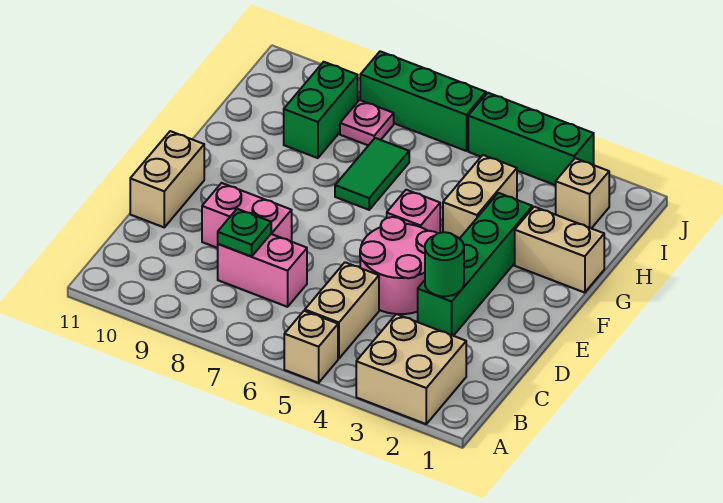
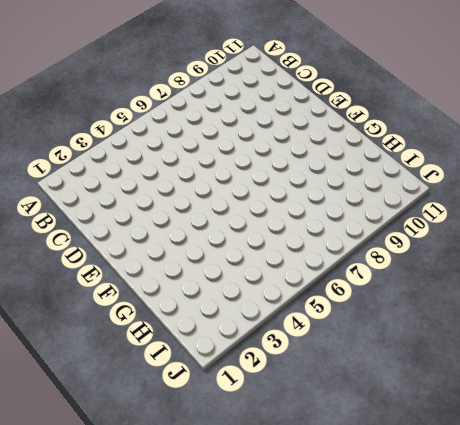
none -> tan 2x2 brick [356,314,466,424]
none -> tan 1x1 brick [284,311,338,383]
none -> tan 1x2 brick [305,262,379,359]

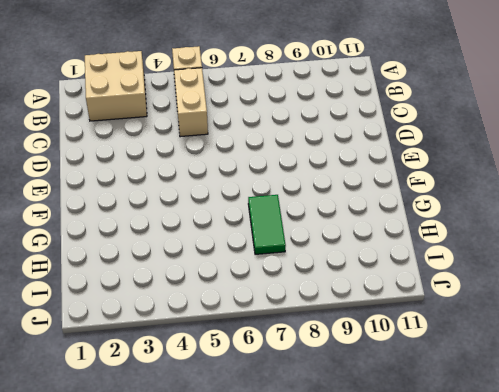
none -> pink 1x2 brick [218,234,307,307]
none -> green 1x4 brick [418,193,532,336]
none -> pink 2x2 round brick [360,217,438,314]

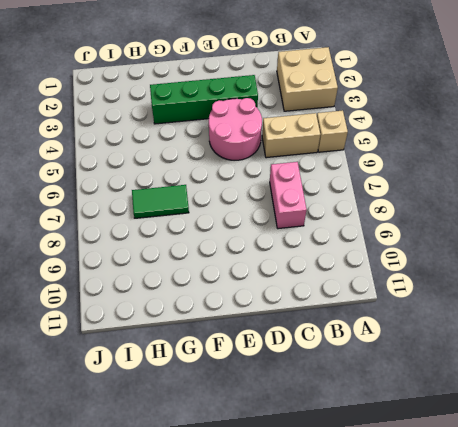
none -> pink 1x2 brick [202,183,292,248]
none -> tan 1x2 brick [130,131,204,227]
none -> pink 1x1 brick [387,190,440,233]

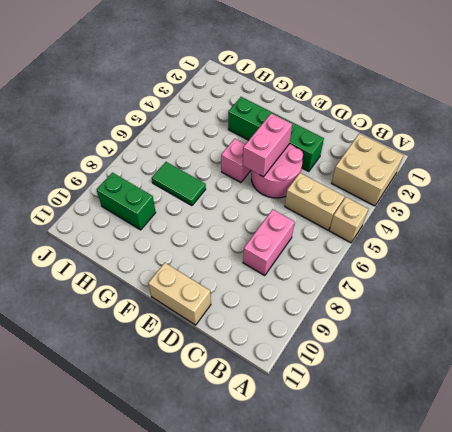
pink 1x2 brick [243,113,292,177] -> pink 1x2 brick moved to [202,183,292,248]
none -> tan 1x2 brick [515,207,604,293]
none -> tan 1x2 brick [443,155,517,239]
none -> tan 1x1 brick [556,158,609,228]

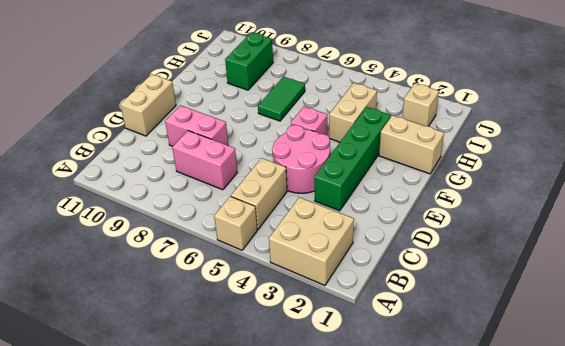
none -> pink 1x1 plate [340,100,394,145]
none -> green 1x3 brick [468,93,594,185]
none -> green 1x3 brick [360,51,486,151]

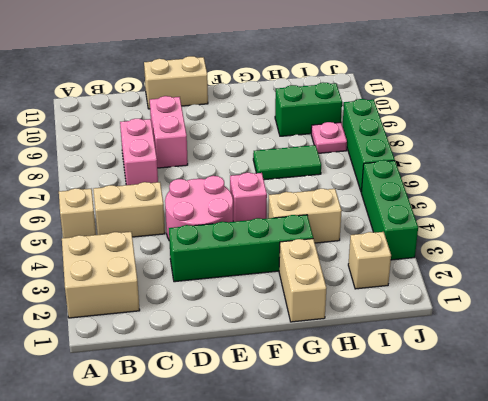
none -> green 1x1 plate [218,209,271,257]
none -> green 1x1 round brick [425,232,464,296]

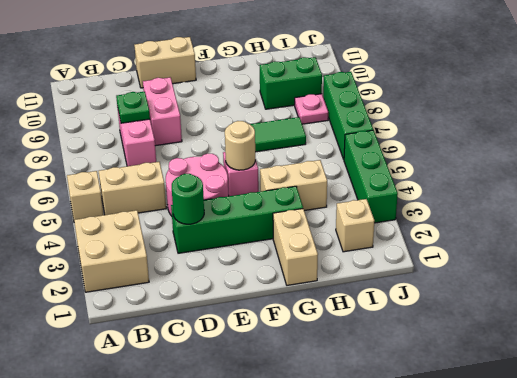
tan 1x1 round brick [225,121,255,170] -> none

